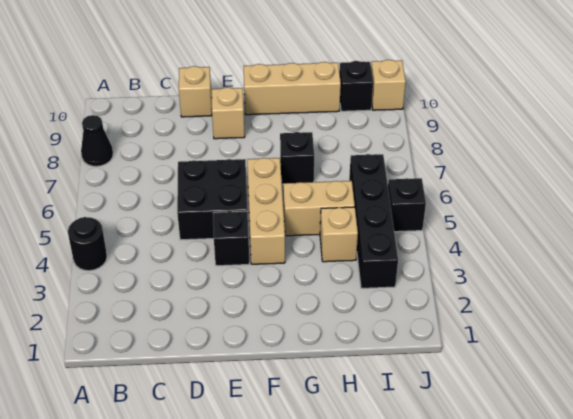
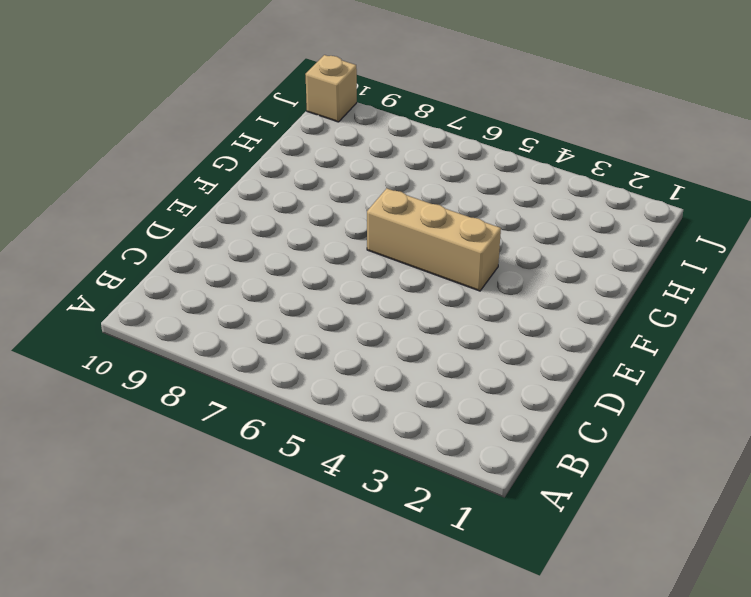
none -> black 1x1 round brick [68,217,107,271]
none -> black 1x1 cone [81,115,113,167]
none -> black 2x2 brick [177,159,247,240]

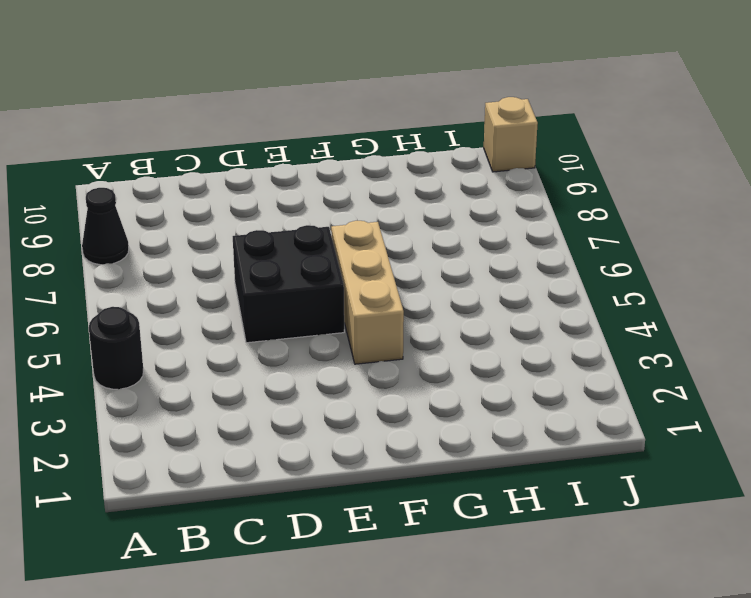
none -> tan 1x1 brick [179,66,212,117]
none -> black 1x1 brick [213,211,249,266]
none -> tan 1x1 brick [211,87,245,139]

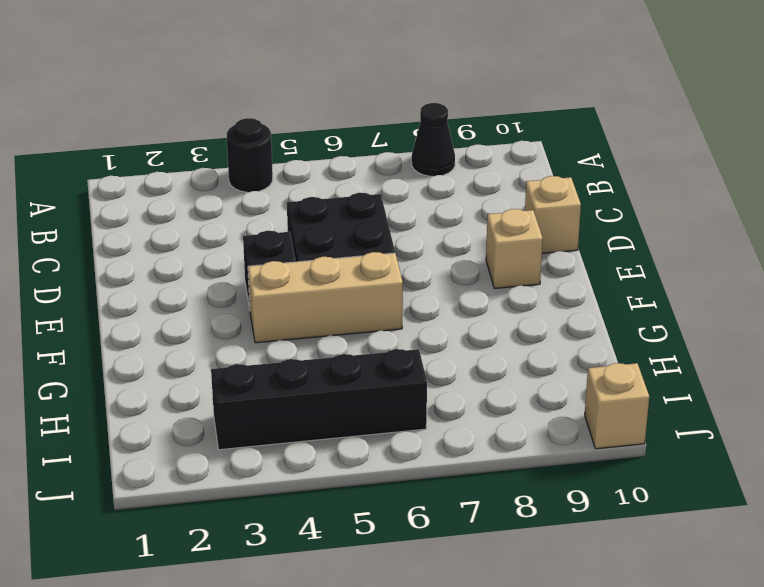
none -> tan 1x3 brick [244,62,341,115]
none -> tan 1x2 brick [283,181,355,236]
none -> black 1x1 brick [280,132,314,184]

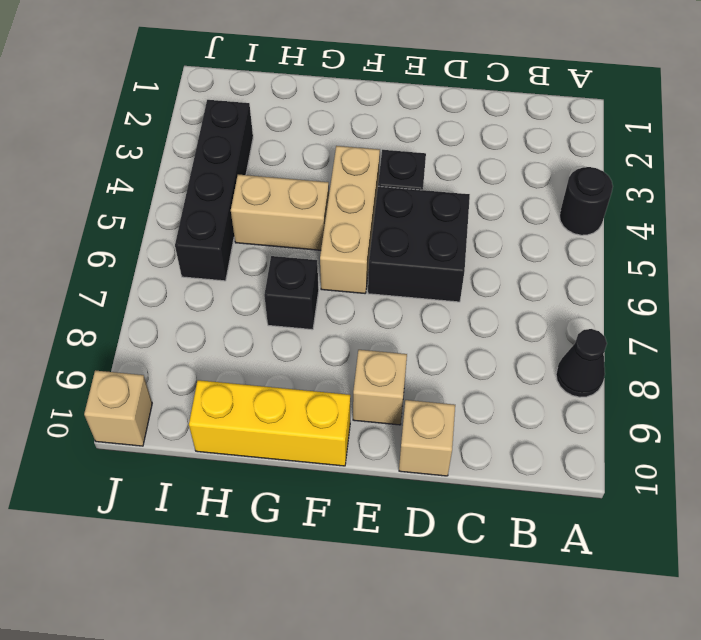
yellow 1x3 brick [189,380,350,466] -> tan 1x3 brick [244,62,341,115]
none -> tan 1x1 brick [320,207,358,262]
none -> black 1x1 brick [339,61,373,111]
none -> black 1x1 brick [388,178,426,232]

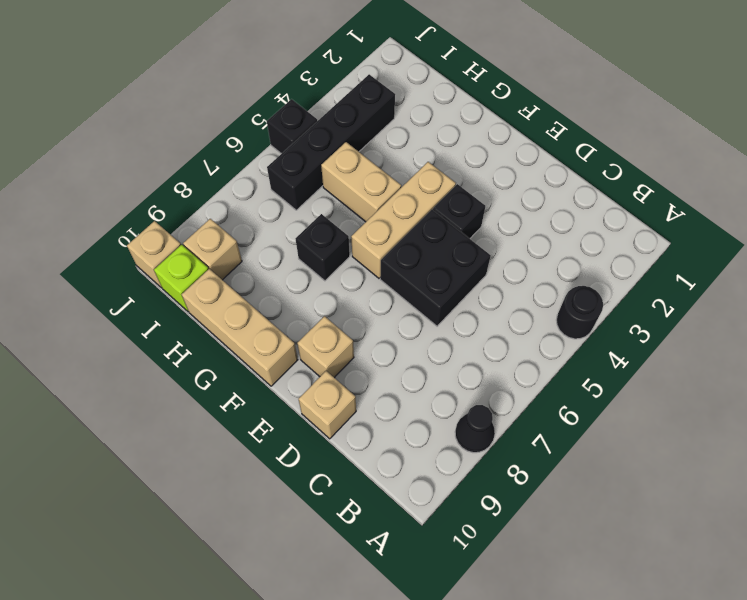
tan 1x1 brick [183,219,242,280] -> tan 1x1 brick moved to [320,207,358,262]
lime 1x1 brick [154,245,208,312] -> black 1x1 brick [339,61,373,111]

